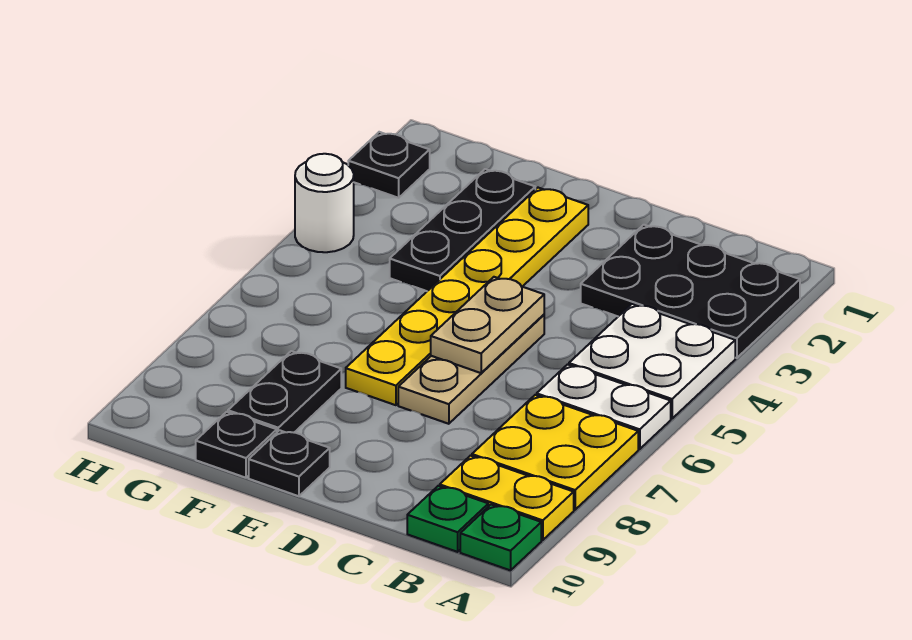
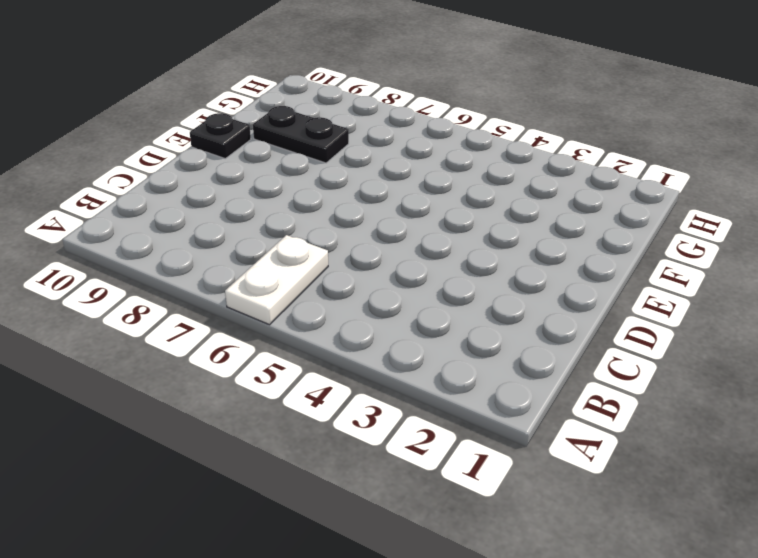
none -> black 2x3 plate [581,225,800,358]
none -> white 2x2 plate [569,304,735,419]
none -> yellow 2x2 plate [472,395,638,510]

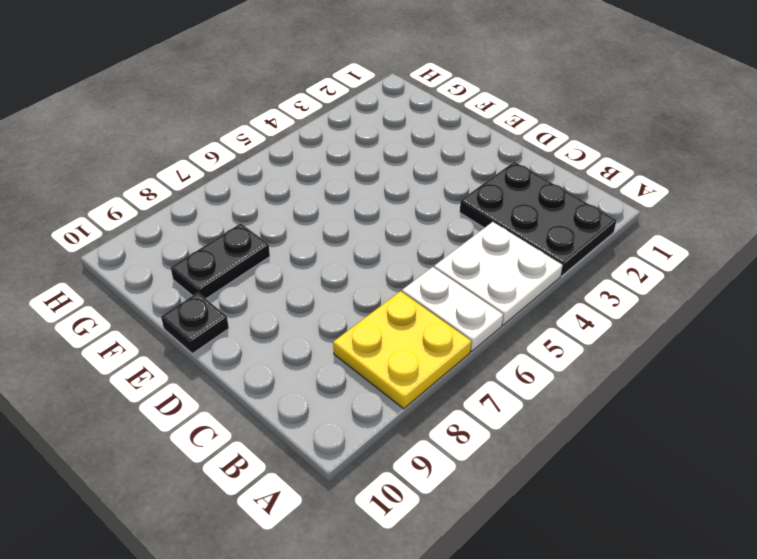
none -> yellow 1x2 plate [440,456,574,540]
none -> green 1x1 plate [460,505,541,570]
none -> green 1x1 plate [407,486,488,552]

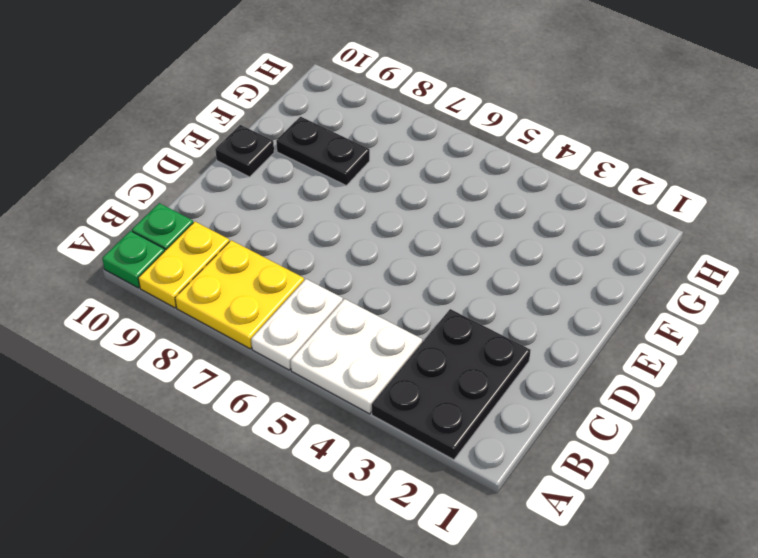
none -> tan 1x3 plate [398,315,544,424]
none -> yellow 1x6 plate [346,188,588,405]
none -> black 1x3 plate [390,169,535,291]

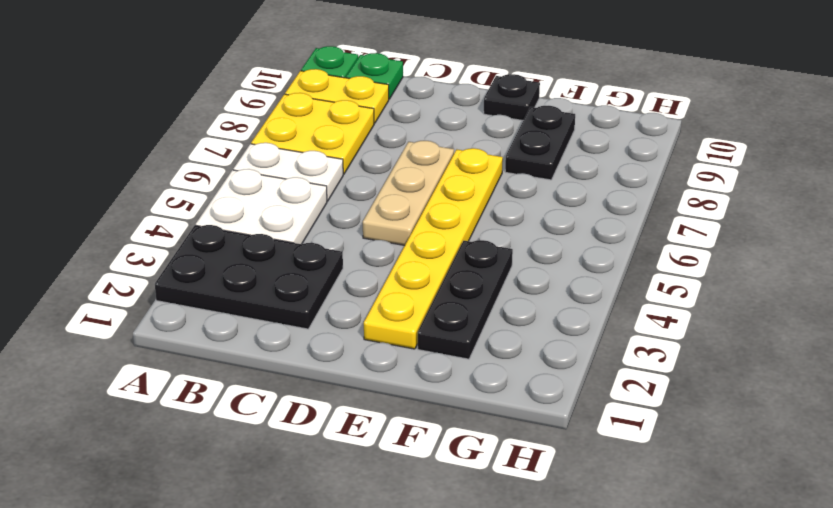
none -> black 1x1 plate [196,412,277,478]
none -> black 1x1 plate [348,132,430,198]
none -> white 1x1 round brick [295,154,354,252]

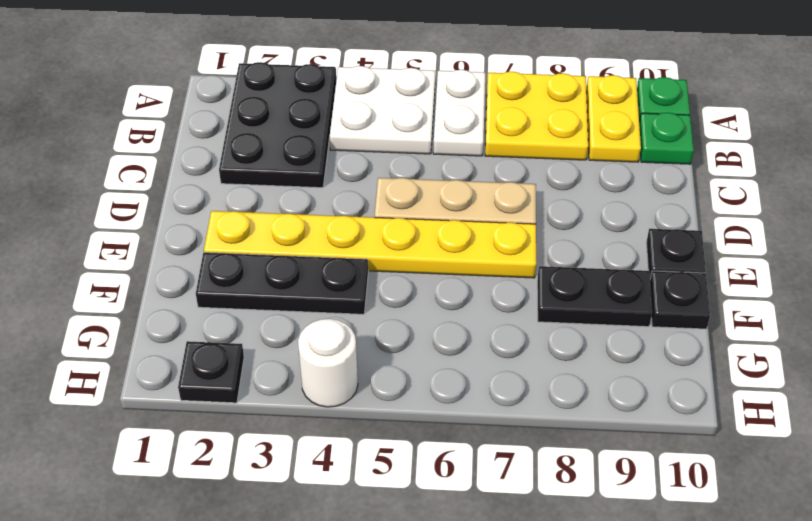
none -> tan 1x2 plate [431,277,544,373]

